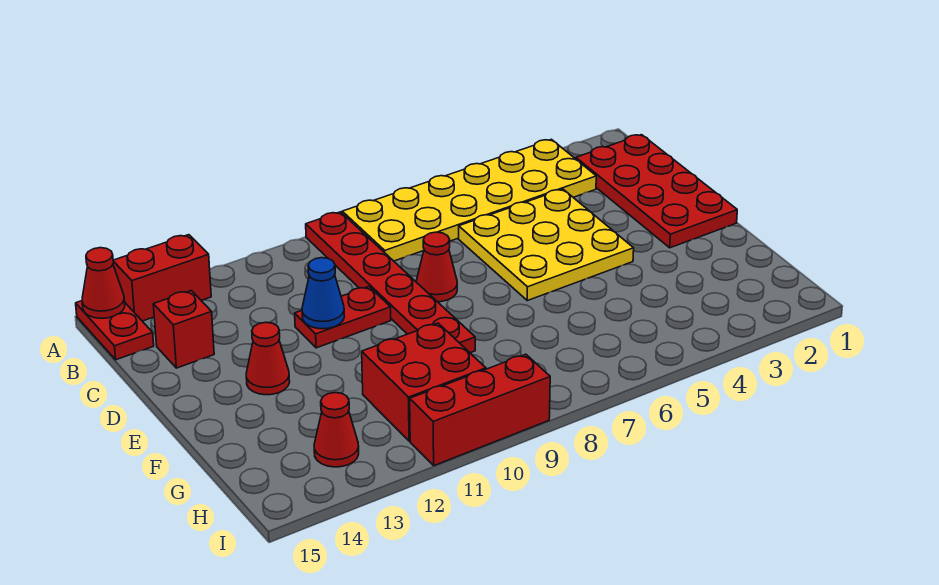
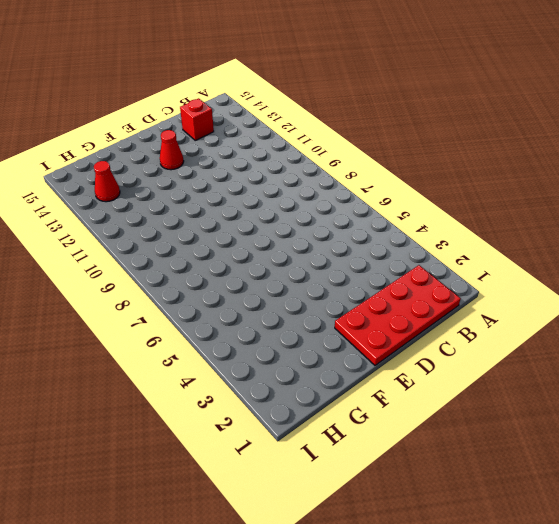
none -> yellow 2x6 plate [342,139,596,261]
none -> red 1x6 plate [306,212,475,353]
none -> red 1x2 brick [113,235,211,321]

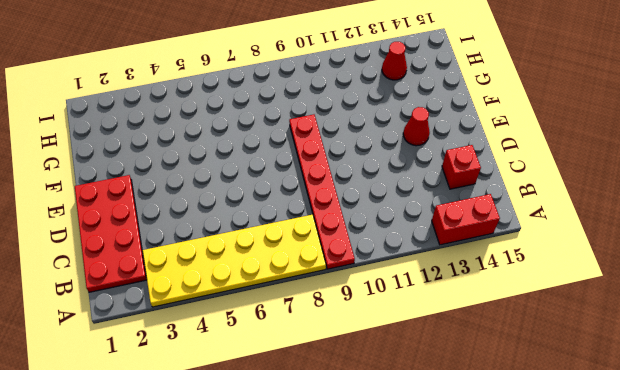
none -> red 1x2 plate [76,301,154,360]
none -> yellow 3x3 plate [459,189,634,301]
none -> red 1x1 cone [416,232,457,302]

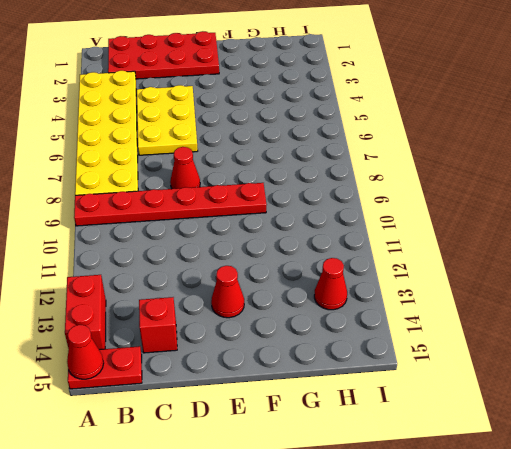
yellow 2x3 plate [137,85,198,155] -> yellow 3x3 plate [459,189,634,301]
none -> red 1x2 plate [295,287,391,348]
none -> red 2x2 brick [362,323,486,441]
none -> red 1x3 brick [410,354,550,466]

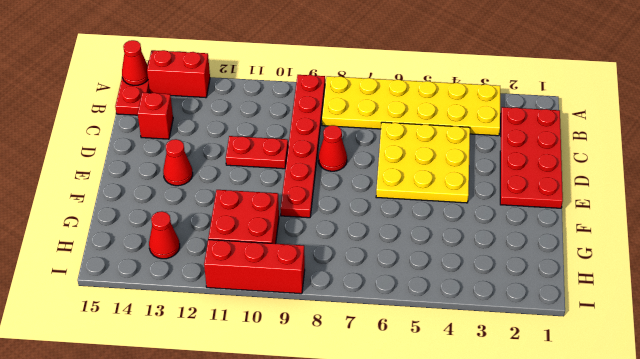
none -> blue 1x1 cone [302,258,344,329]

